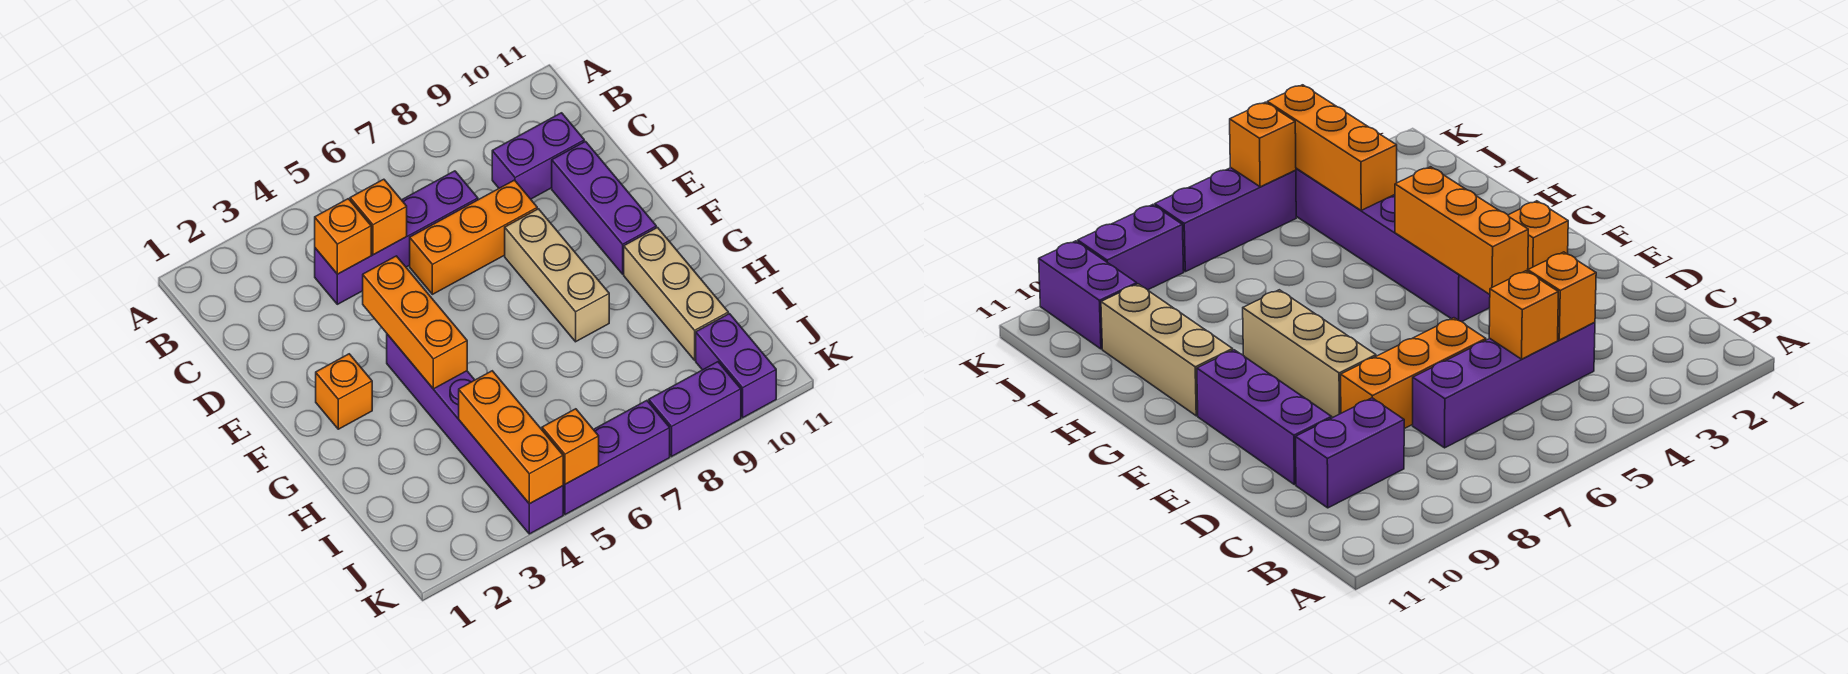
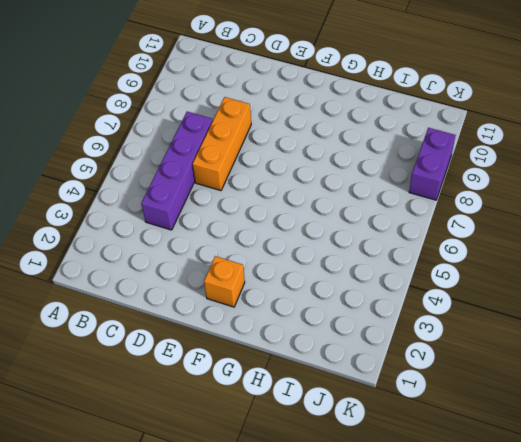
none -> purple 1x2 brick [492,113,584,199]
none -> purple 1x3 brick [552,142,656,274]
none -> tan 1x3 brick [505,209,609,342]

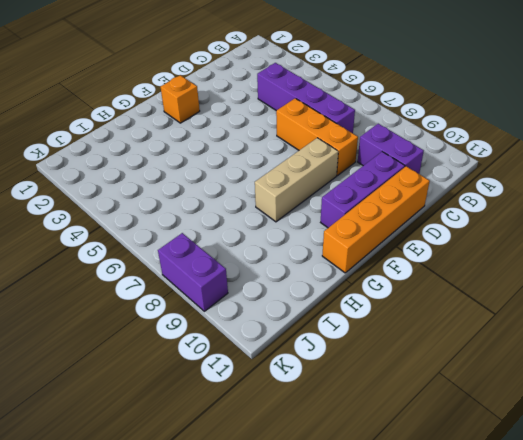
orange 1x4 brick [322,166,430,273] -> none
none -> purple 1x6 brick [387,334,563,534]
none -> tan 1x3 brick [624,228,728,360]
none -> purple 1x2 brick [696,314,776,418]

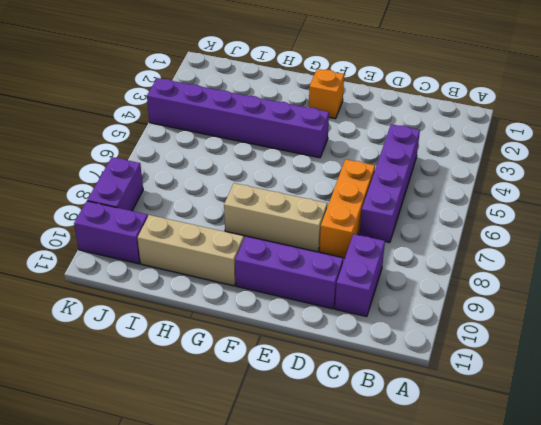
none -> purple 1x3 brick [563,401,670,515]
none -> orange 1x1 brick [315,199,371,274]
none -> orange 1x1 brick [350,179,407,255]

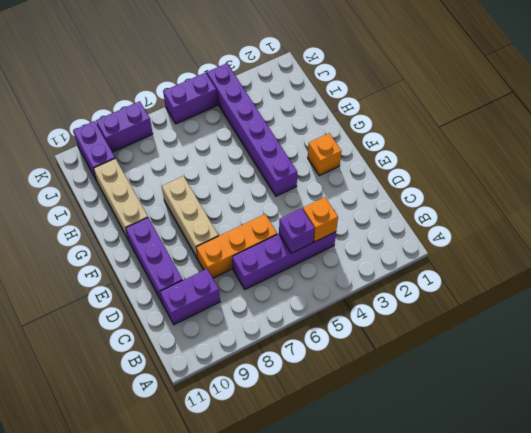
purple 1x1 brick [279,208,315,253] -> orange 1x1 brick [350,179,407,255]
purple 1x2 brick [163,73,217,124] -> purple 1x3 brick [563,401,670,515]
none -> orange 1x3 brick [363,256,467,389]
none -> orange 1x3 brick [459,371,563,504]
none -> orange 1x1 brick [542,409,599,484]

